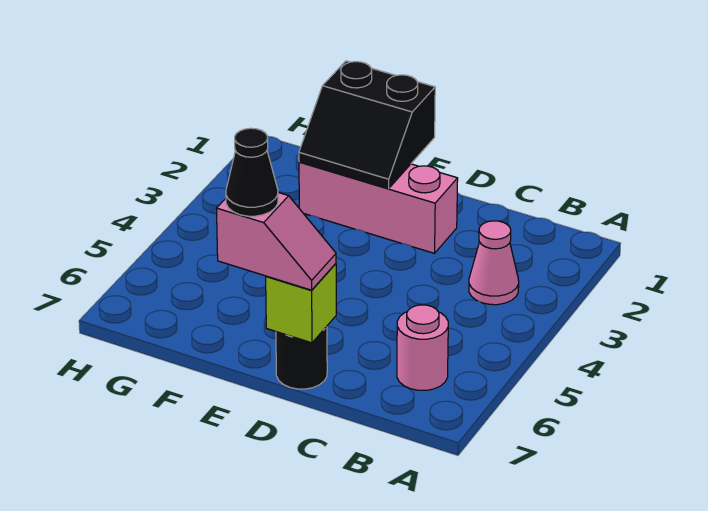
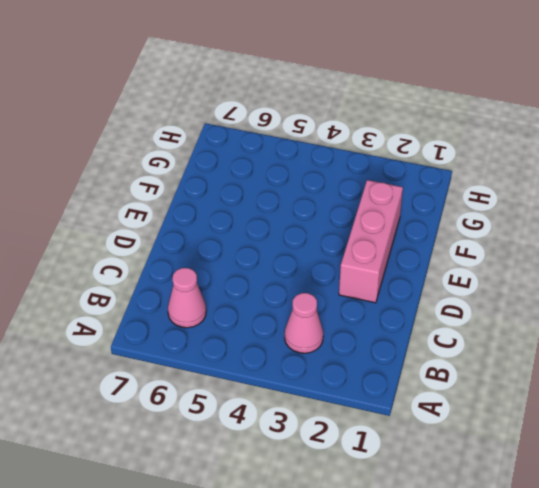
pink 1x1 cone [168,268,206,328] -> pink 1x1 round brick [397,305,448,390]
none -> black 1x1 round brick [276,327,327,389]
none -> lime 1x1 brick [266,264,336,343]

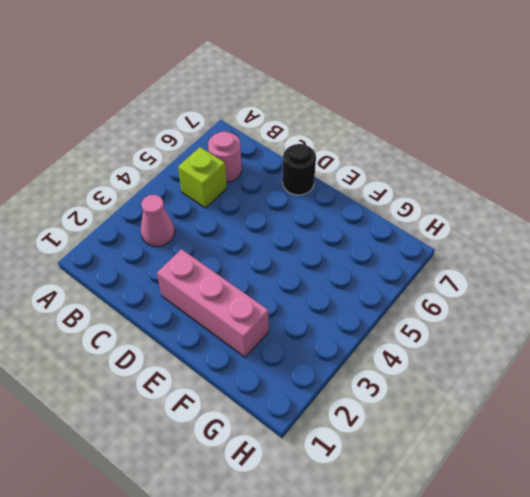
lime 1x1 brick [178,147,227,208] -> lime 1x1 brick moved to [266,264,336,343]
none -> black 2x2 slope [299,61,435,189]
none -> pink 1x2 slope [217,193,336,290]

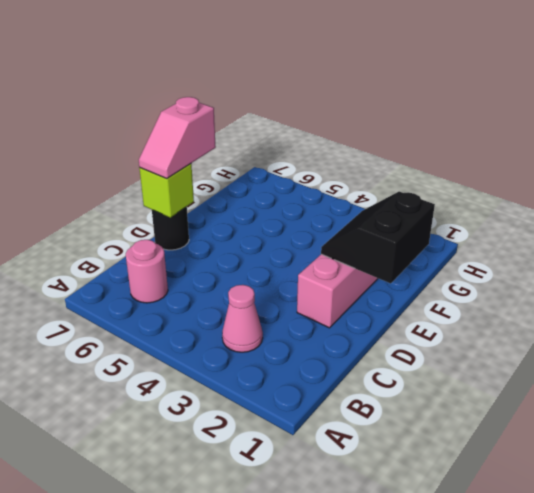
none -> black 1x1 cone [226,128,278,216]

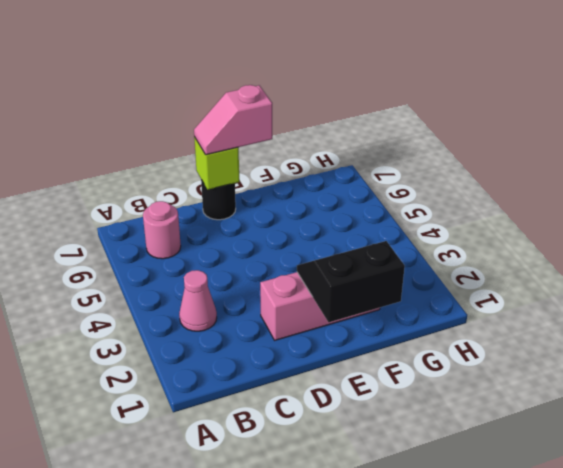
none -> black 1x1 cone [226,128,278,216]

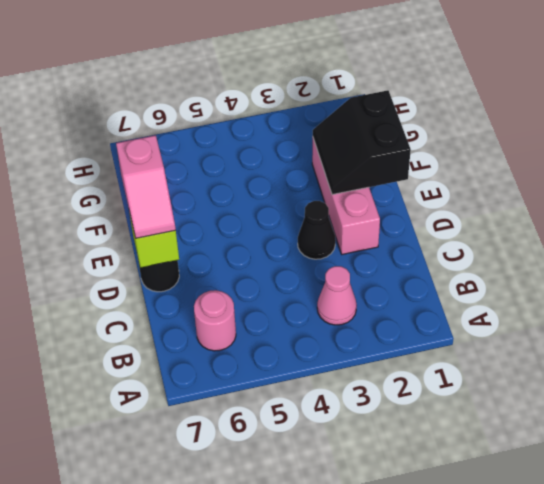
black 1x1 cone [298,201,336,259] -> black 1x1 cone moved to [226,128,278,216]

